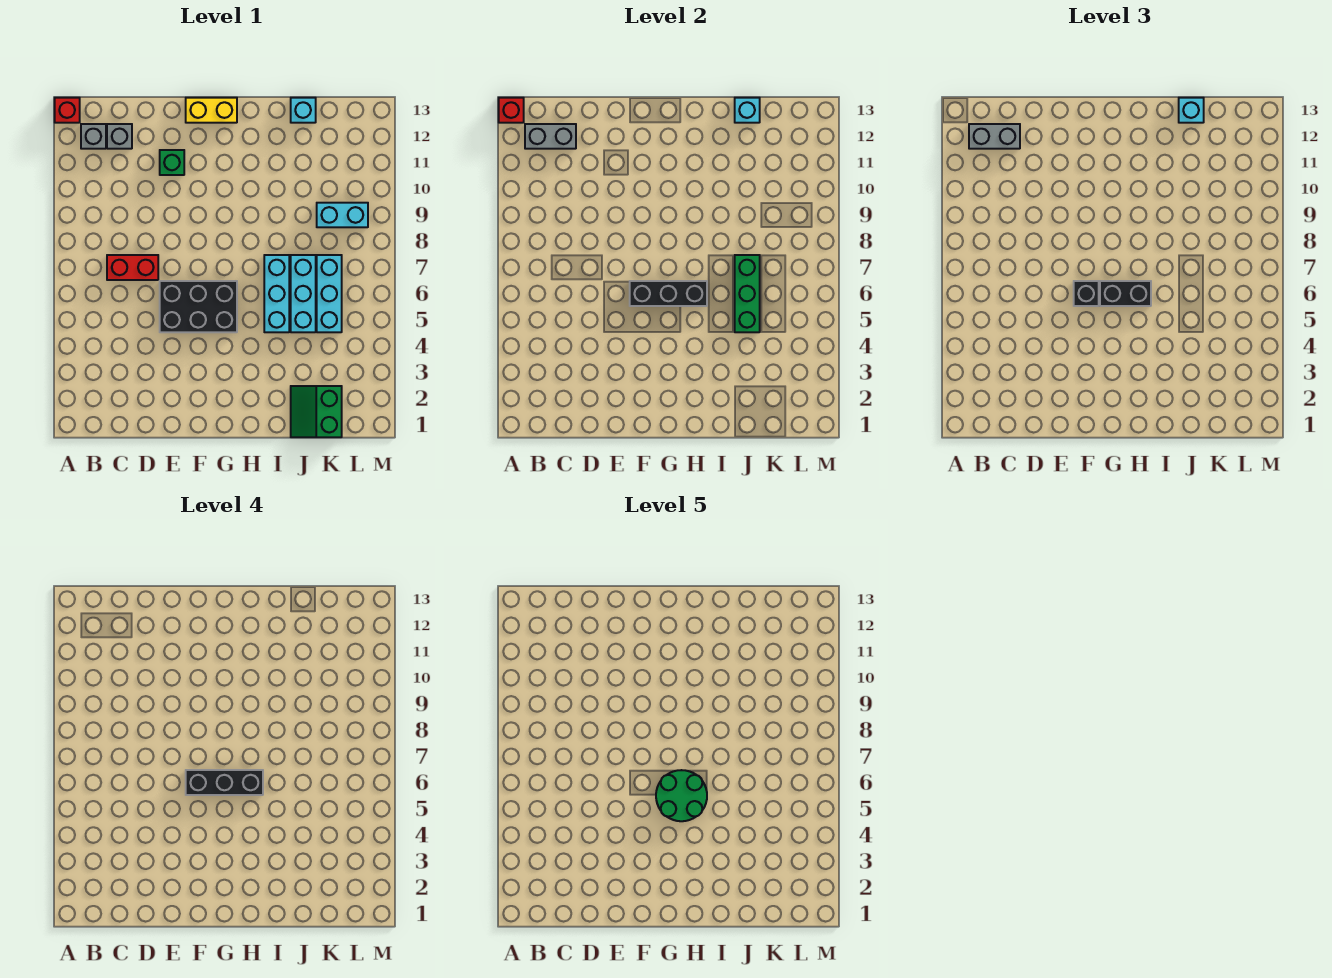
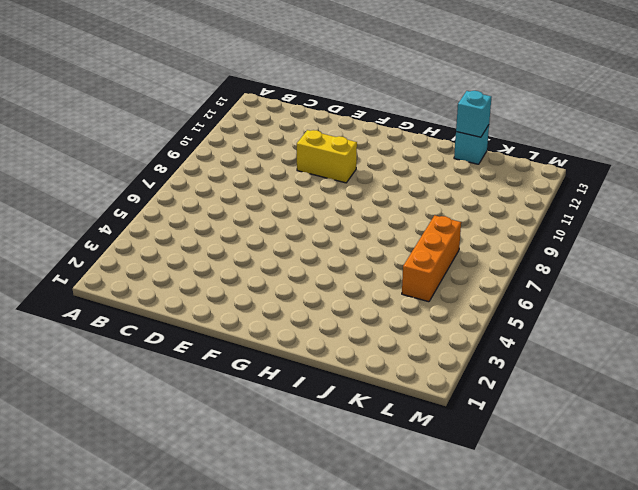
yellow 1x2 brick [297,130,357,183] -> yellow 1x2 brick moved to [186,98,237,123]
orange 1x3 brick [402,215,461,302] -> cyan 1x3 brick [317,255,342,332]
none -> red 1x1 brick [55,98,80,123]
none -> grey 1x1 brick [81,124,106,149]
none -> red 1x2 brick [107,255,158,280]

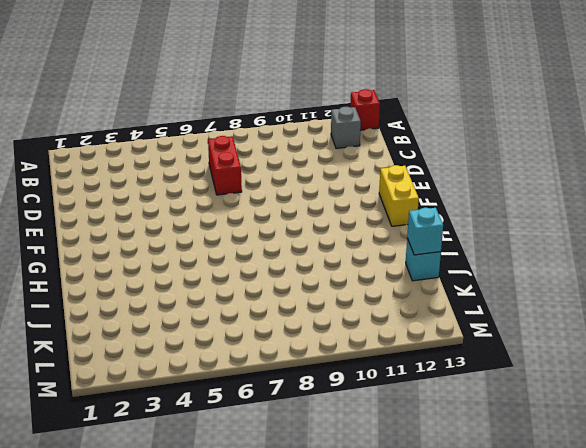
none -> grey 1x1 brick [107,124,132,149]
none -> black 2x3 brick [160,281,237,332]
none -> green 1x1 brick [160,150,184,175]

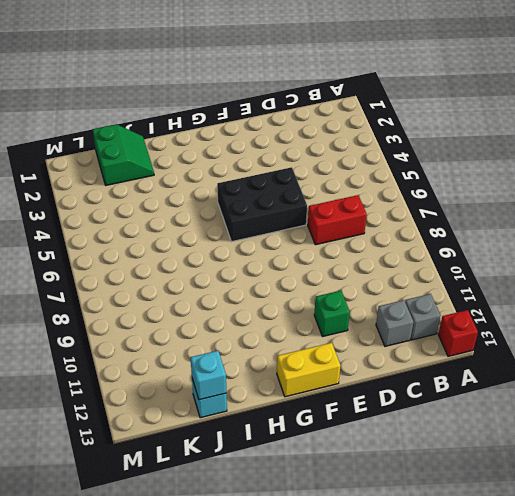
none -> cyan 1x3 brick [264,255,289,332]
none -> cyan 1x3 brick [291,255,316,332]
none -> cyan 1x3 brick [317,255,342,332]

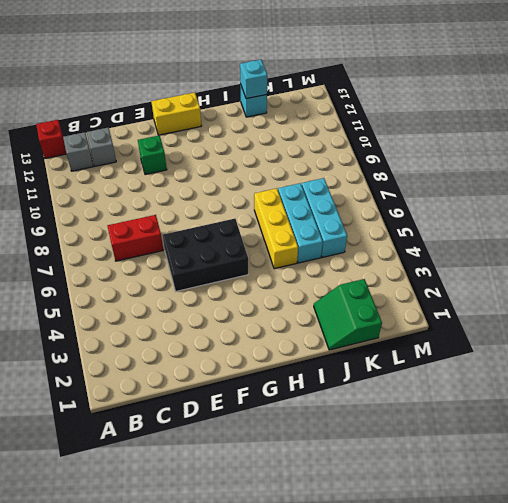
yellow 1x3 brick [254,188,298,269] -> cyan 1x3 brick [264,255,289,332]
none -> cyan 1x2 brick [317,203,368,227]
none -> red 1x1 brick [499,98,524,123]
none -> grey 1x2 brick [525,124,576,149]

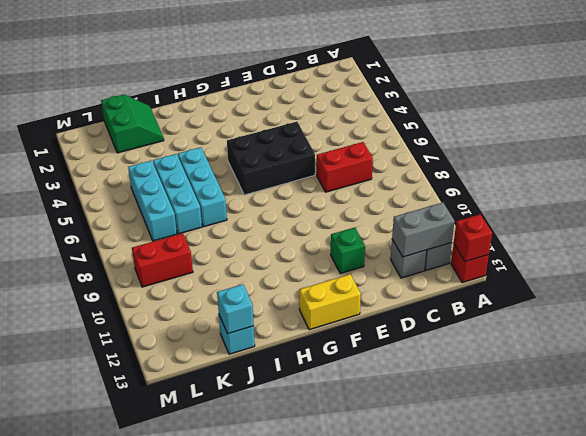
red 1x2 brick [132,233,193,287] -> cyan 1x2 brick [317,203,368,227]
none -> black 1x3 brick [630,281,707,306]
none -> green 1x3 brick [735,255,760,332]
none -> grey 1x2 brick [969,124,1020,149]

